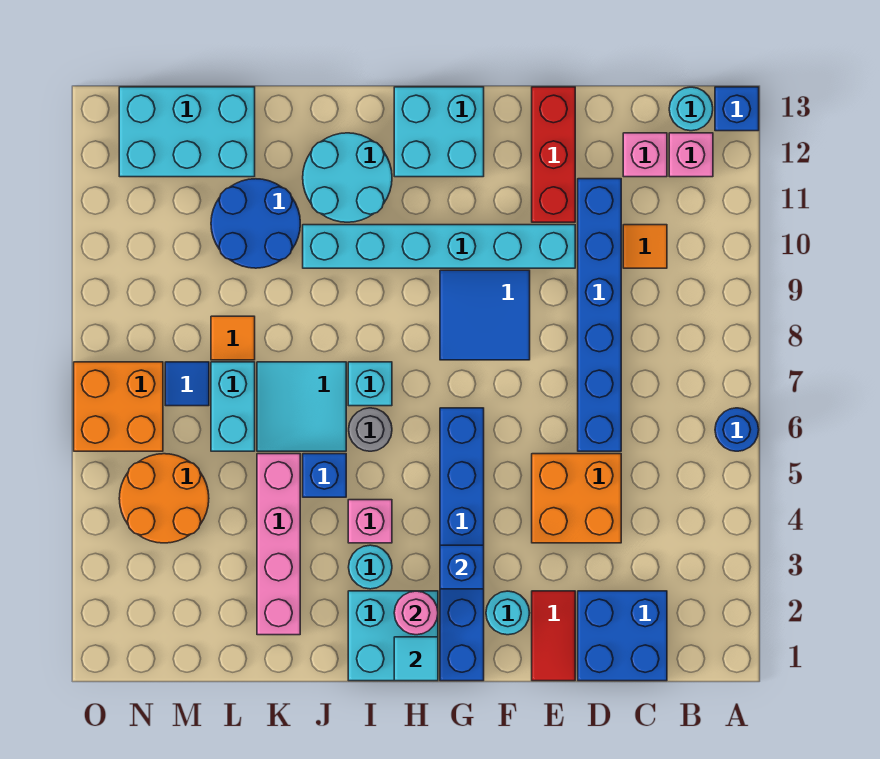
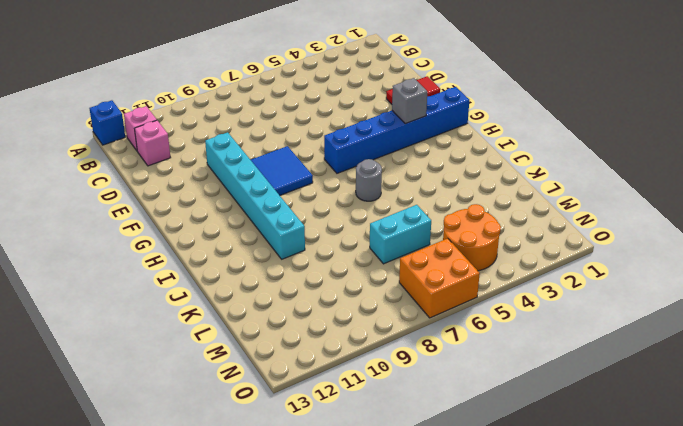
grey 1x1 brick [392,78,427,124] -> blue 1x1 brick [440,545,484,589]
none -> blue 1x1 round brick [715,408,759,451]
none -> cyan 1x1 round brick [669,87,713,131]
none -> blue 2x2 brick [578,591,667,681]
none -> orange 1x1 tile [623,225,667,268]

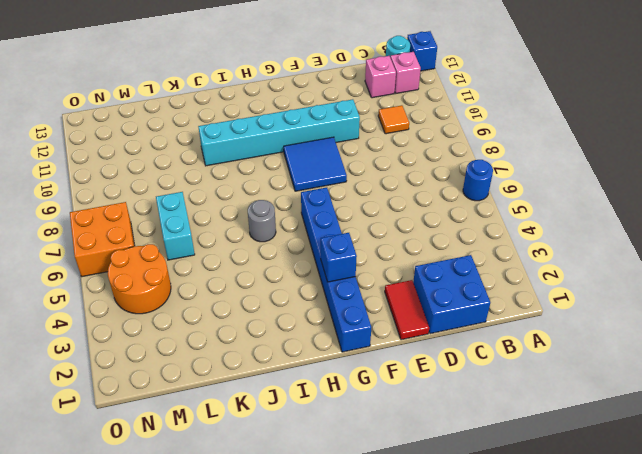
none -> orange 2x2 brick [532,454,621,543]
none -> blue 1x6 brick [578,179,621,451]
none -> red 1x3 brick [532,87,575,222]
none -> cyan 1x1 round brick [486,591,529,635]

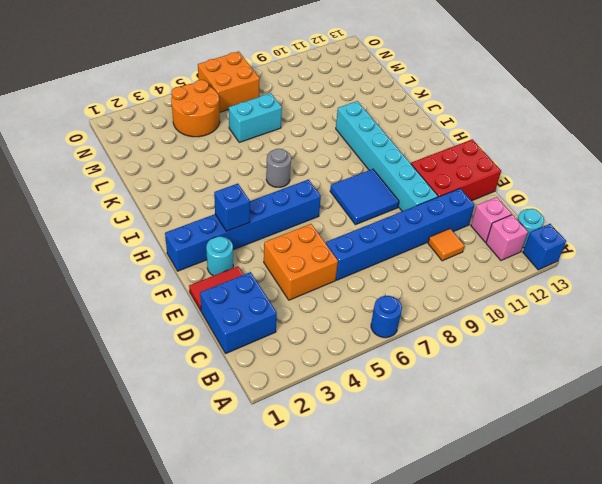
red 2x3 brick [411,139,501,201] -> red 1x3 brick [532,87,575,222]
none -> cyan 2x2 brick [394,87,484,177]
none -> cyan 2x2 brick [348,591,438,681]
none -> cyan 1x1 round brick [349,545,392,589]
none -> pink 1x1 brick [348,500,392,543]

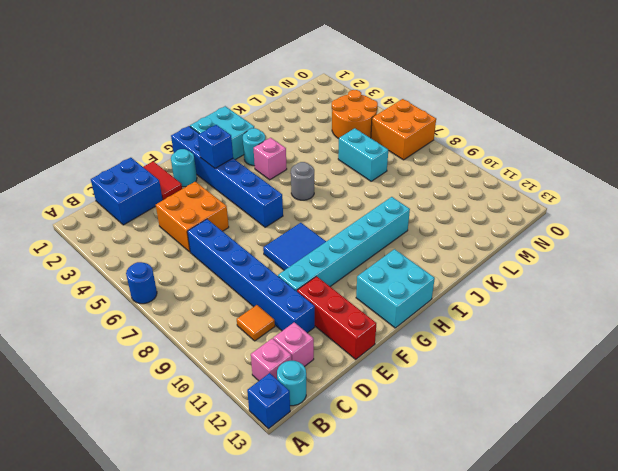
none -> cyan 1x1 brick [348,362,392,406]
none -> cyan 2x2 round brick [303,133,392,222]
none -> blue 1x1 brick [303,454,346,497]
none -> cyan 2x2 tile [257,362,346,451]

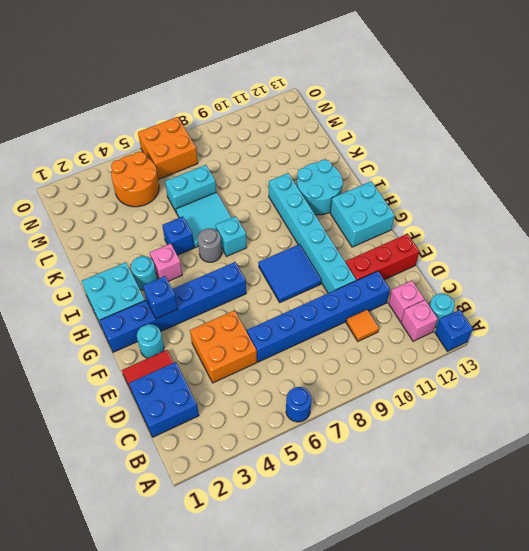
none -> pink 1x4 brick [257,454,300,635]
none -> blue 2x2 round brick [211,179,300,268]
none -> orange 1x1 tile [211,316,255,360]
none -> cyan 2x3 brick [119,87,255,177]

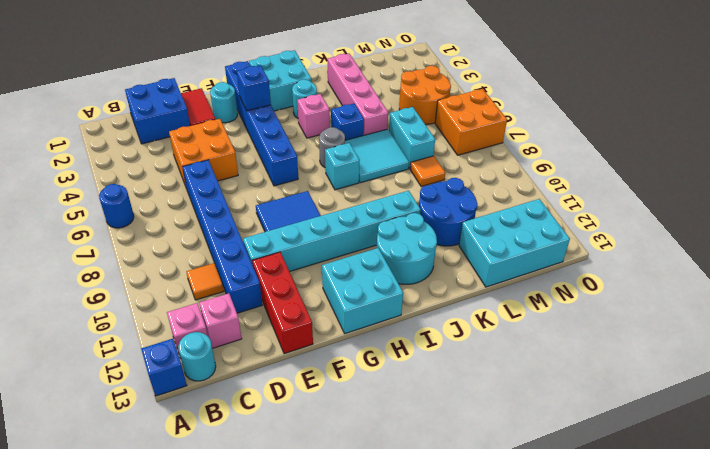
none -> blue 1x1 tile [165,362,209,406]
none -> cyan 1x1 tile [394,637,438,681]
none -> pink 1x1 round brick [394,591,438,635]

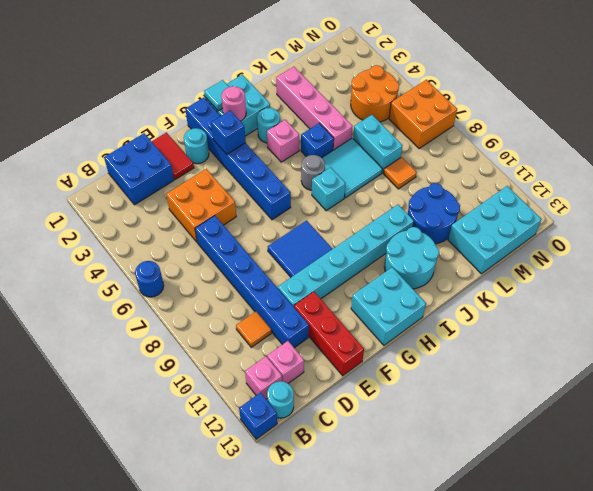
none -> blue 1x1 tile [165,362,209,406]

